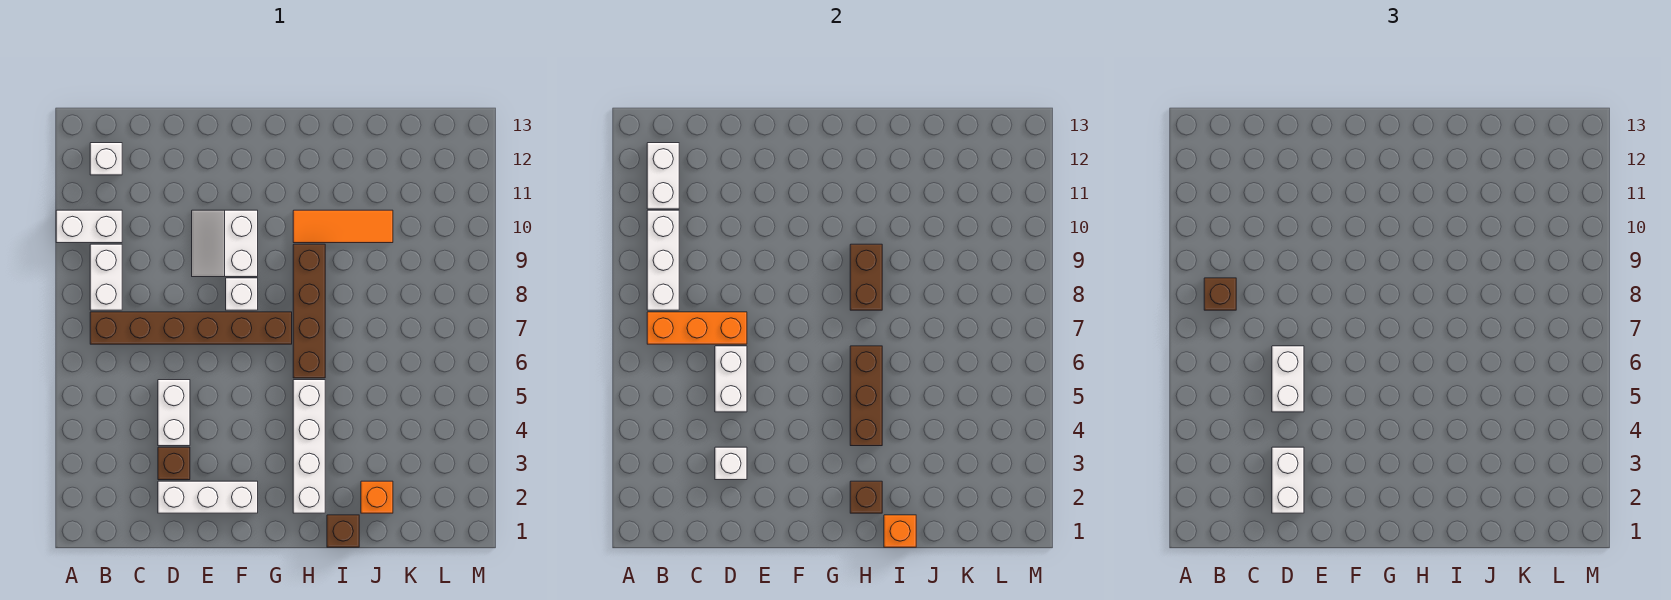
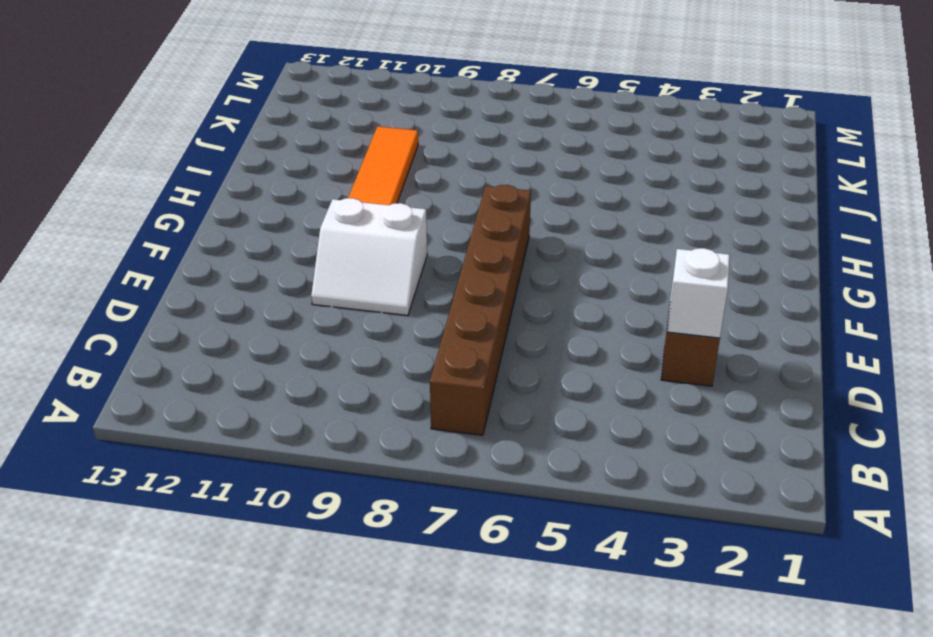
none -> white 1x2 brick [56,210,122,243]
none -> white 1x2 brick [90,244,122,310]
none -> white 1x1 brick [90,143,122,175]

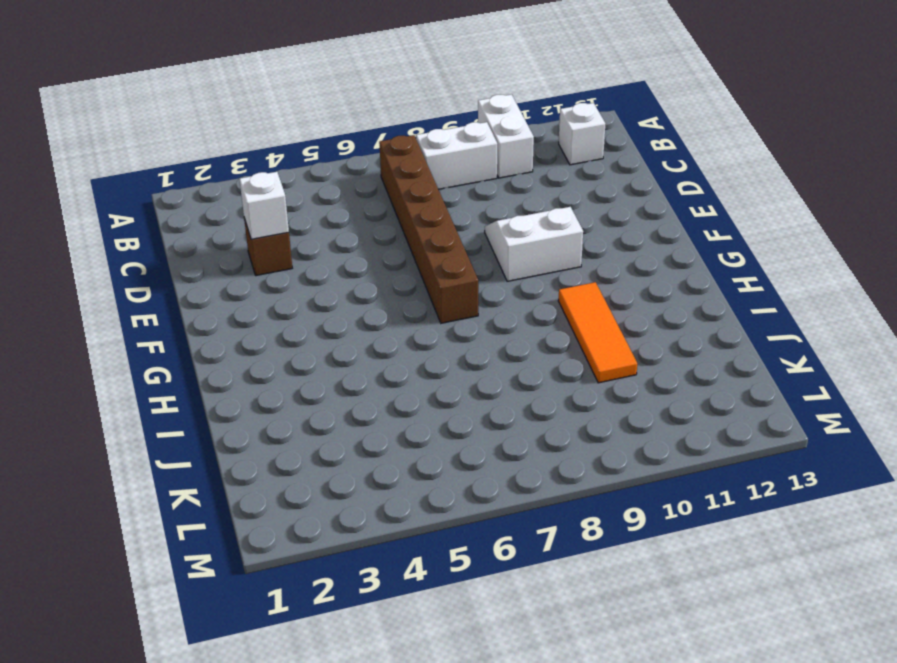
none -> white 1x3 brick [158,481,258,513]
none -> white 1x2 brick [158,380,190,446]
none -> white 1x1 brick [226,278,258,310]

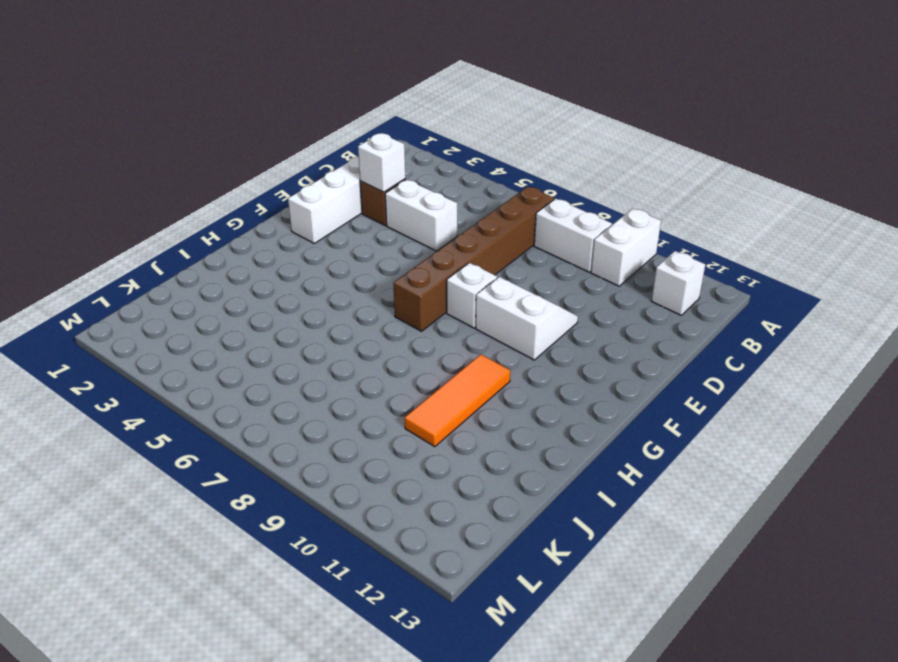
none -> white 1x4 brick [293,380,325,513]
none -> brown 1x4 brick [293,244,325,378]
none -> brown 1x1 brick [327,515,359,547]

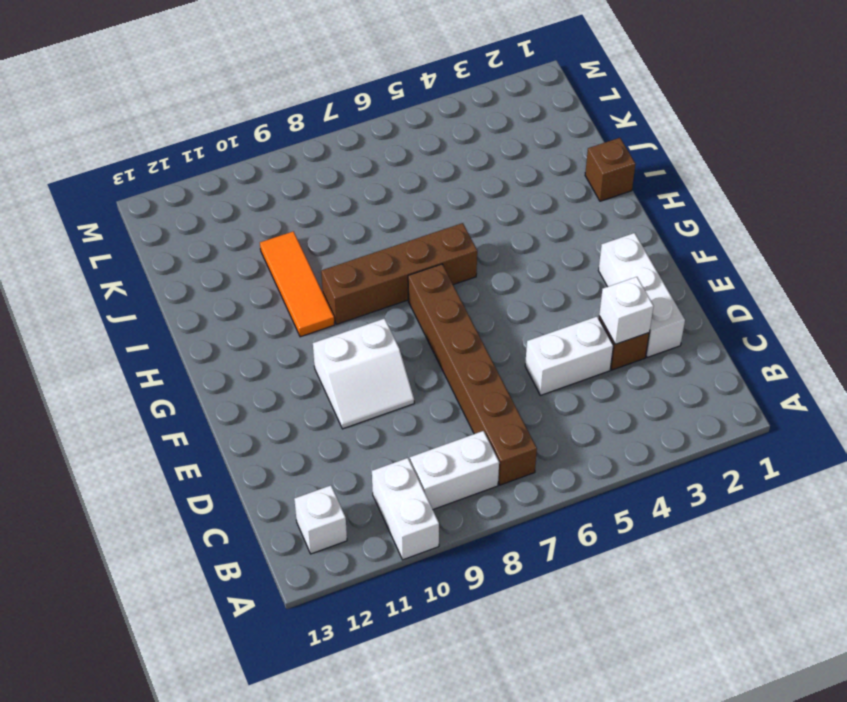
none -> white 1x1 brick [226,278,258,310]
none -> white 1x4 brick [293,380,325,513]
none -> orange 1x1 brick [361,481,393,513]

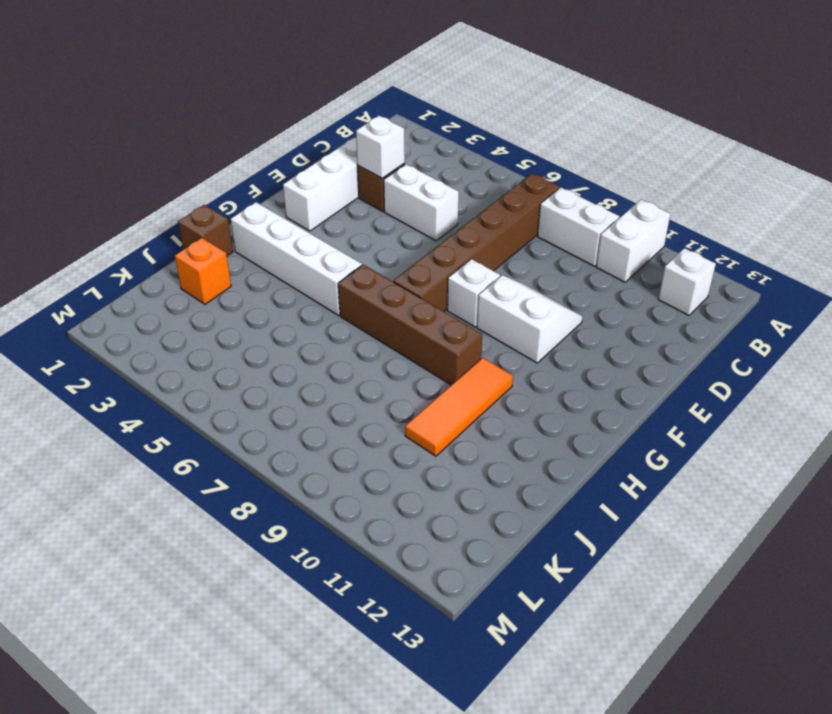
none -> orange 1x3 brick [647,312,747,344]
none -> white 1x3 brick [647,210,679,310]
none -> white 1x2 brick [647,143,679,209]

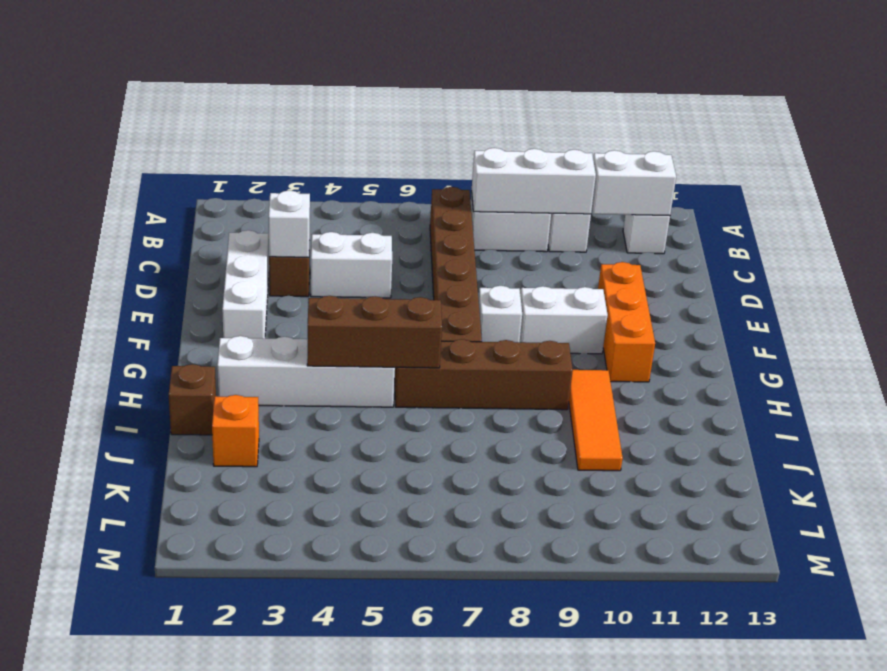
orange 1x3 brick [598,262,655,382] -> orange 1x3 brick moved to [647,312,747,344]
none -> white 1x2 brick [715,346,747,412]
none -> brown 1x1 brick [850,481,882,513]
none -> brown 1x2 brick [850,244,882,310]

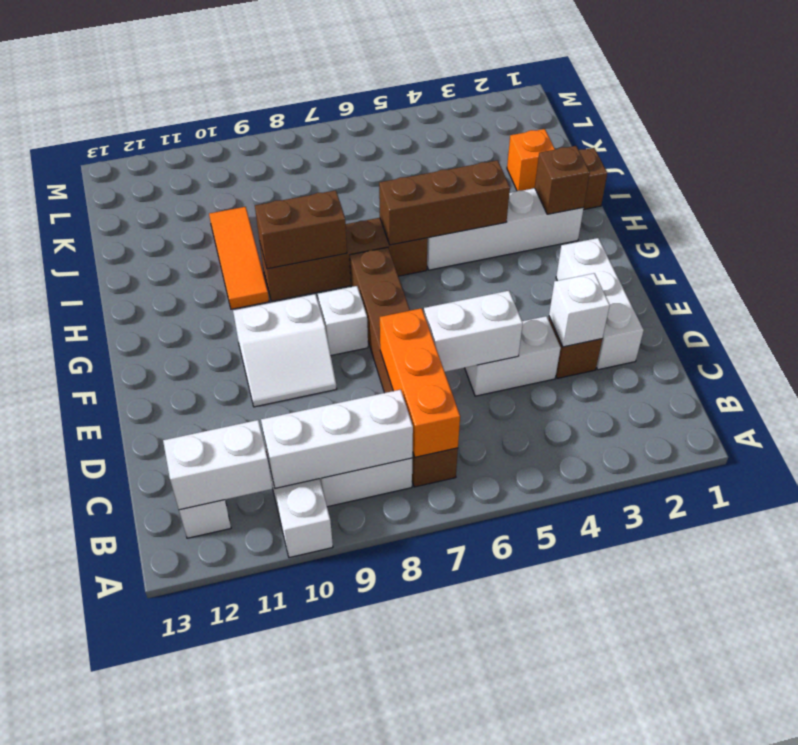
none -> orange 1x1 brick [884,515,916,547]
none -> brown 1x1 brick [1204,278,1236,310]
none -> white 1x2 brick [1272,447,1304,513]

